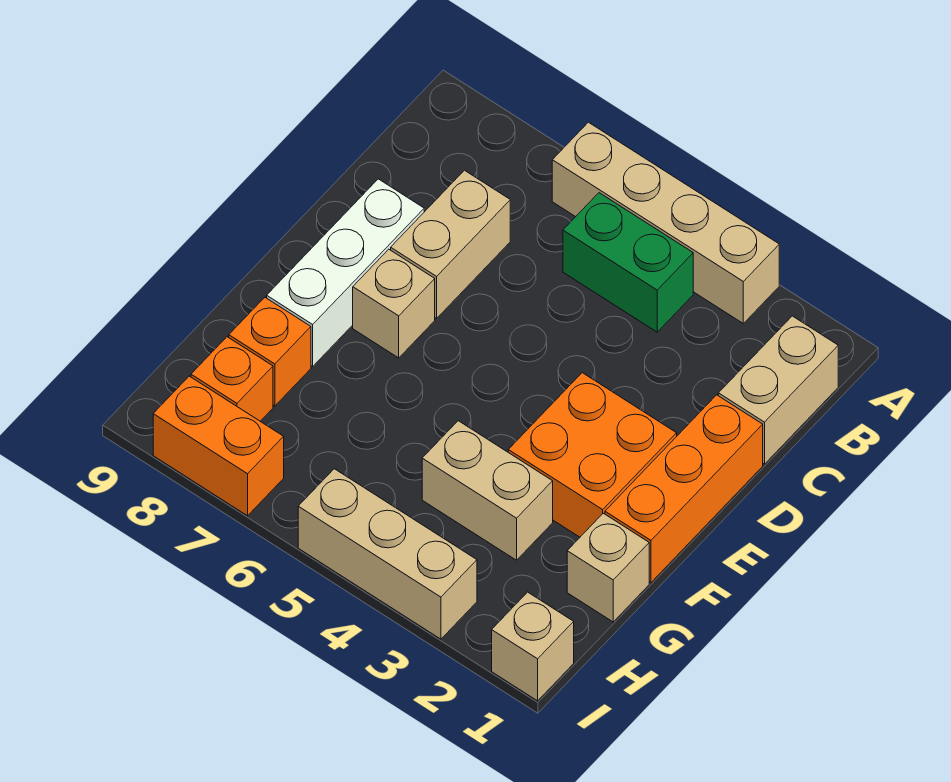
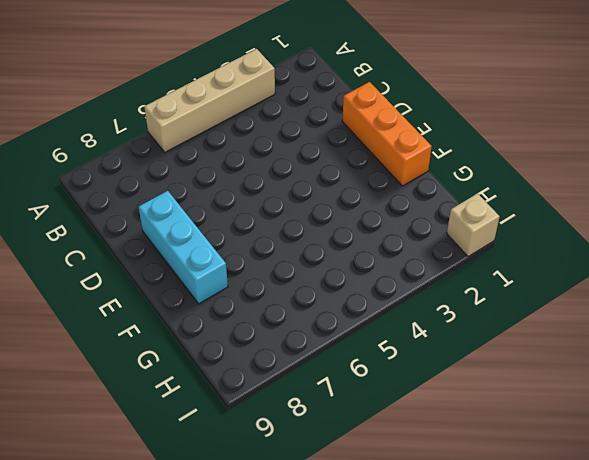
cyan 1x3 brick [139,191,228,304] -> white 1x3 brick [267,179,424,366]
none -> tan 1x2 brick [718,316,838,464]
none -> green 1x2 brick [563,193,693,332]
none -> tan 1x2 brick [391,170,510,318]

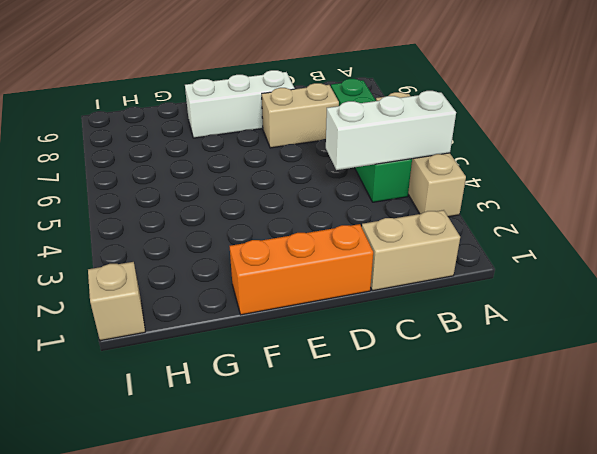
white 1x3 brick [326,91,456,170] -> none
green 1x4 brick [331,79,412,202] -> green 1x2 brick [563,193,693,332]
none -> orange 2x2 brick [508,373,677,537]
none -> tan 1x1 brick [353,249,435,358]
none -> tan 1x1 brick [567,513,649,622]

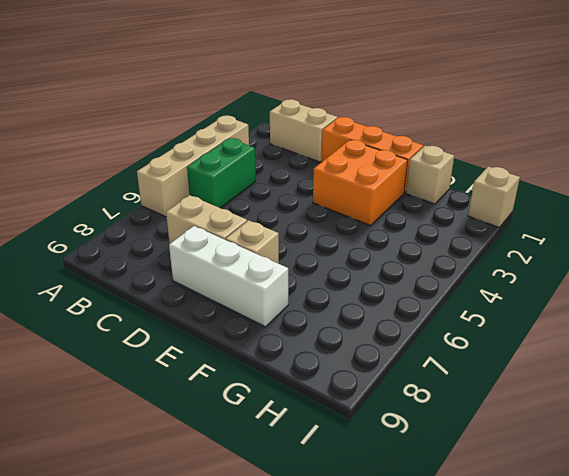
none -> tan 1x2 brick [422,421,553,560]
none -> orange 1x1 brick [229,297,311,406]
none -> orange 1x1 brick [191,337,273,421]

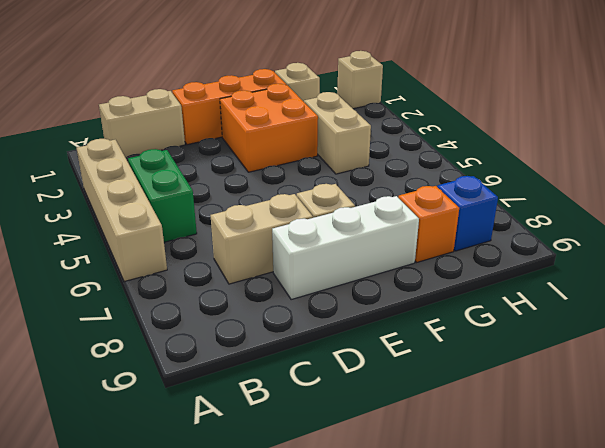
blue 1x1 brick [437,176,498,251] -> orange 1x1 brick [191,337,273,421]
none -> tan 1x3 brick [298,469,477,639]
none -> orange 1x2 brick [153,376,284,516]

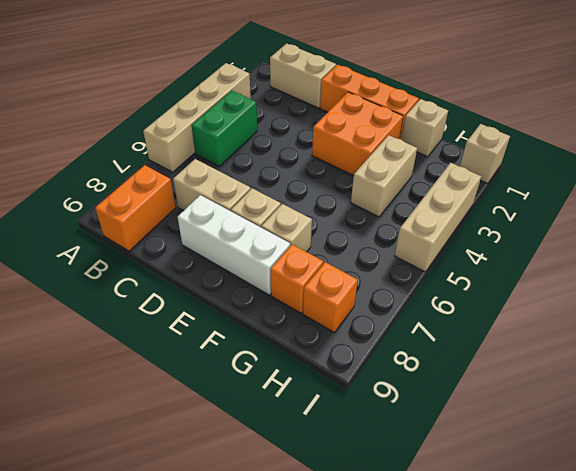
orange 1x2 brick [95,165,176,251] -> orange 1x2 brick moved to [153,376,284,516]
tan 1x1 brick [261,204,312,252] -> none

